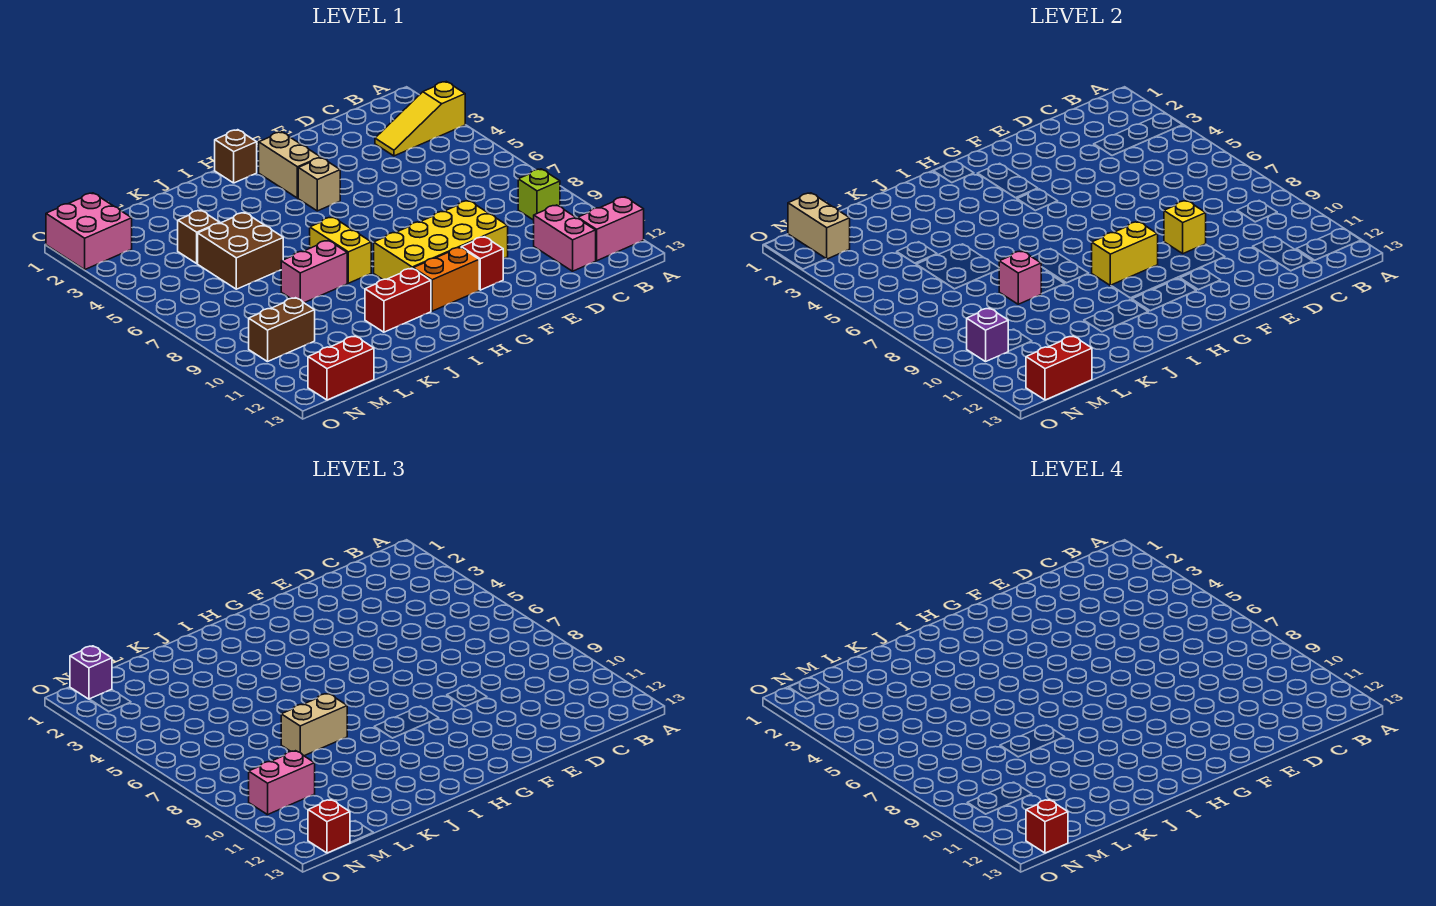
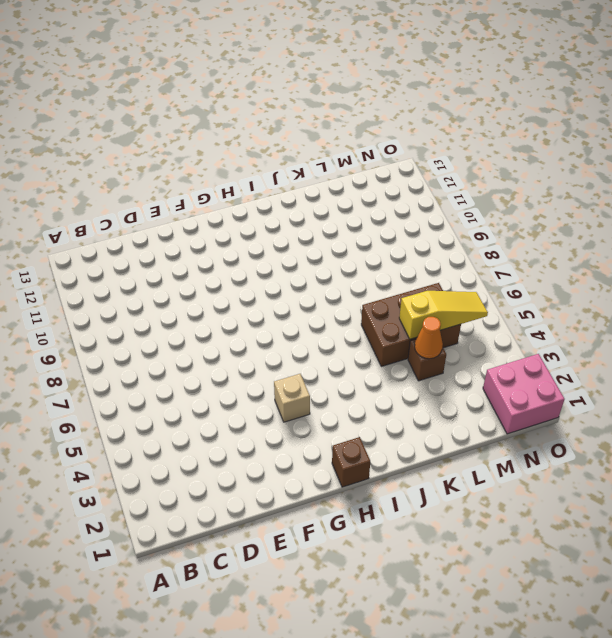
brown 2x3 brick [361,283,461,366] -> brown 2x2 brick [198,213,283,289]
orange 1x1 cone [415,317,443,359] -> none
yellow 1x3 slope [399,291,488,339] -> yellow 1x3 slope moved to [375,82,465,156]
none -> pink 1x2 brick [578,197,644,261]
none -> lime 1x1 brick [518,169,560,220]
none -> pink 1x2 brick [534,205,596,271]

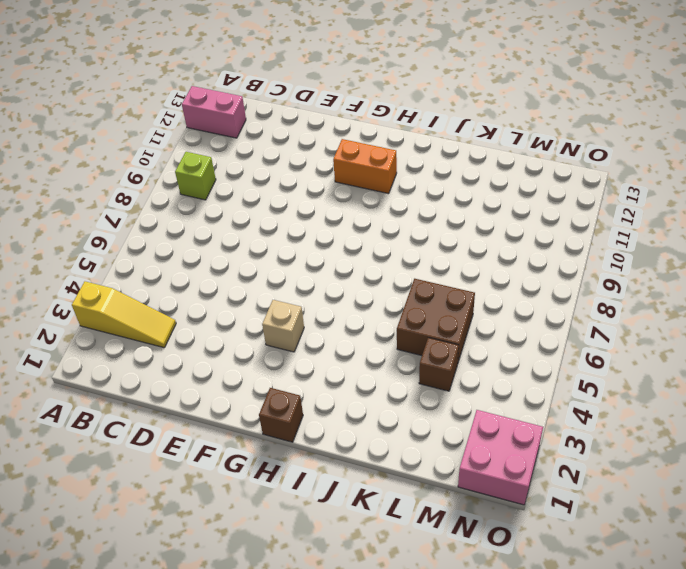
none -> pink 1x2 brick [534,205,596,271]
none -> yellow 2x4 brick [374,201,508,280]
none -> red 1x1 brick [461,237,503,290]

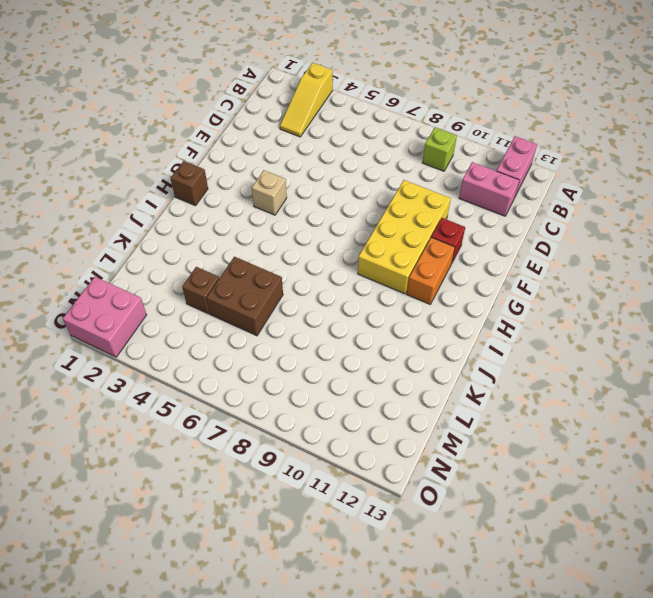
none -> tan 1x2 brick [259,132,320,198]
none -> yellow 1x2 brick [310,217,371,283]
none -> red 1x2 brick [365,268,431,332]

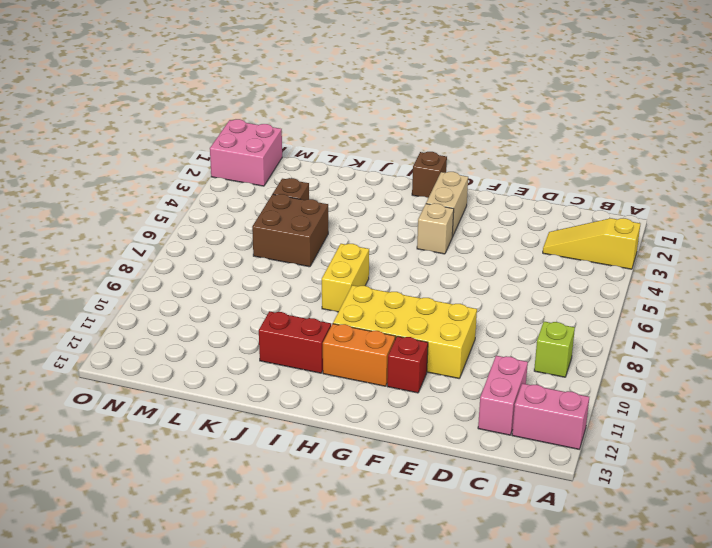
none -> pink 1x2 brick [281,240,347,303]
none -> brown 1x2 brick [249,298,315,362]
none -> red 1x2 brick [308,336,374,400]

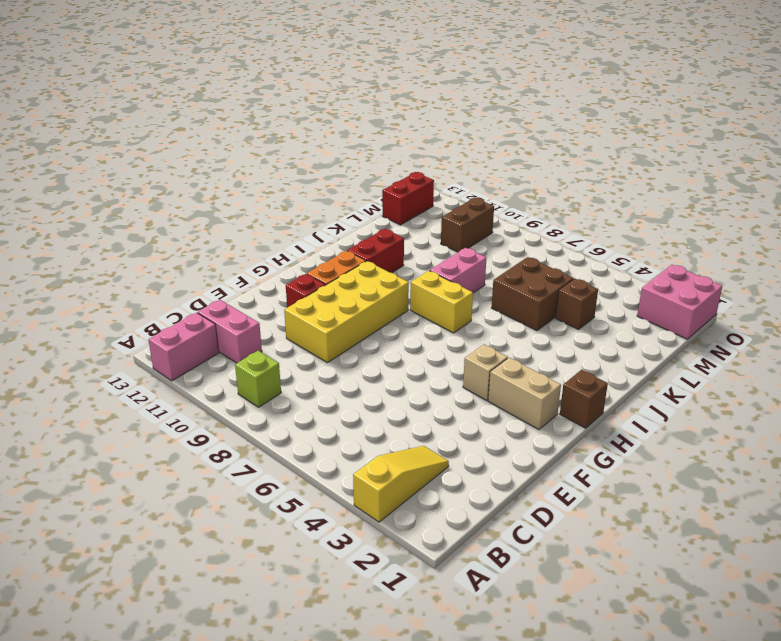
none -> yellow 1x1 brick [1164,201,1206,254]
none -> yellow 1x2 brick [1092,222,1158,286]
none -> pink 1x1 brick [999,251,1041,304]

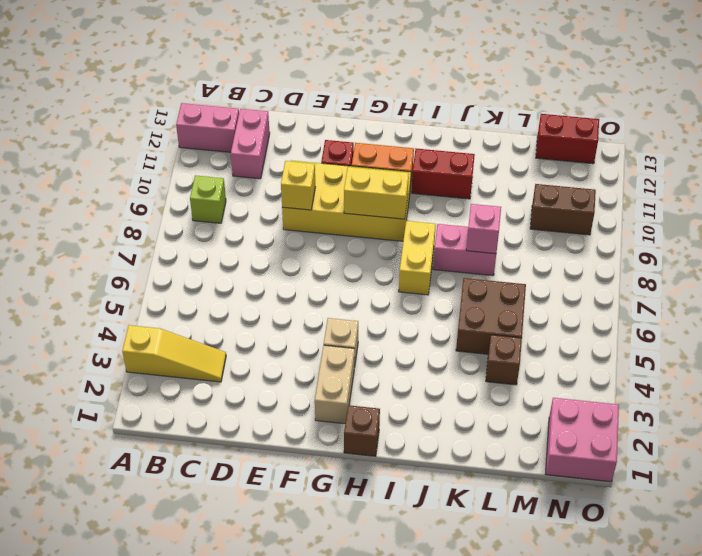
none -> red 1x2 brick [1026,336,1092,400]
none -> tan 1x2 brick [788,193,850,259]
none -> purple 1x1 brick [967,308,1008,362]

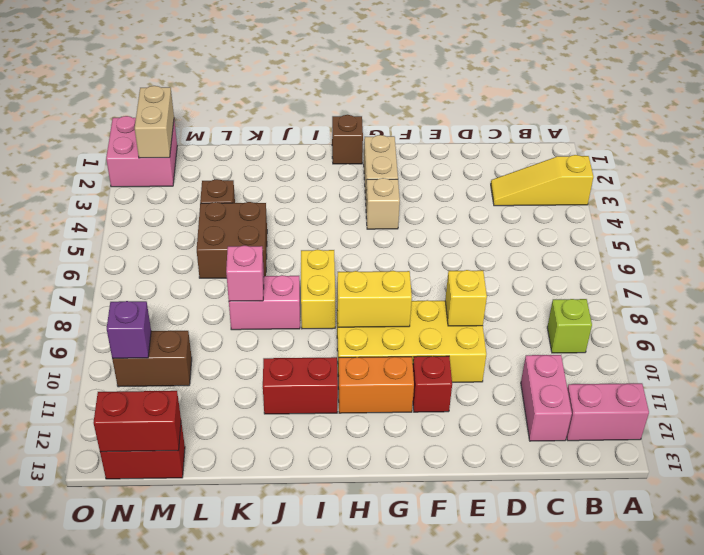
none -> tan 1x2 brick [281,693,347,756]
none -> pink 1x2 brick [249,751,315,815]
none -> purple 1x1 brick [70,646,112,699]

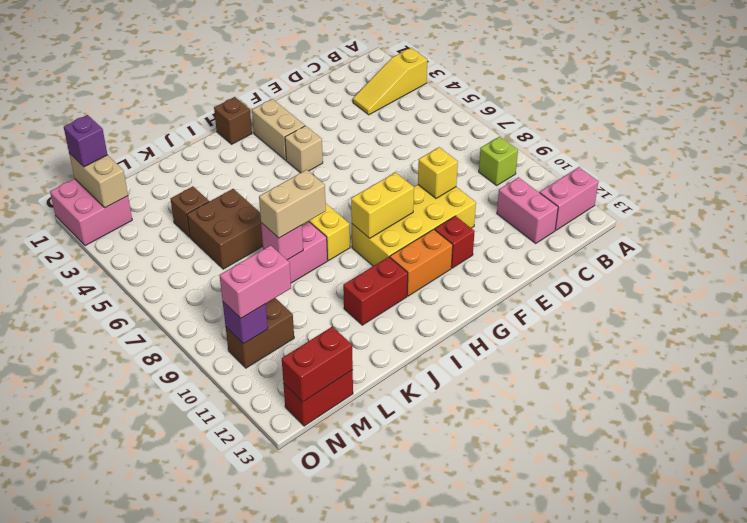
none -> red 1x1 brick [308,800,350,853]
none -> red 1x1 brick [1026,800,1068,853]

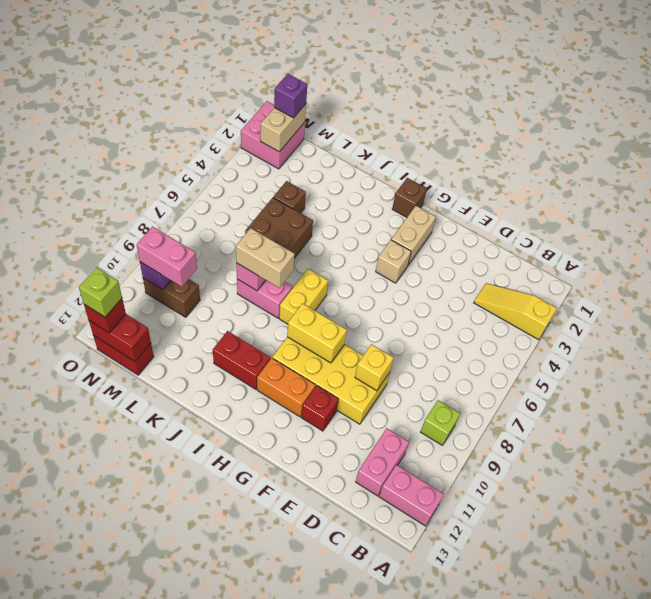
lime 1x1 brick [79,267,122,317] -> red 1x1 brick [1026,800,1068,853]

